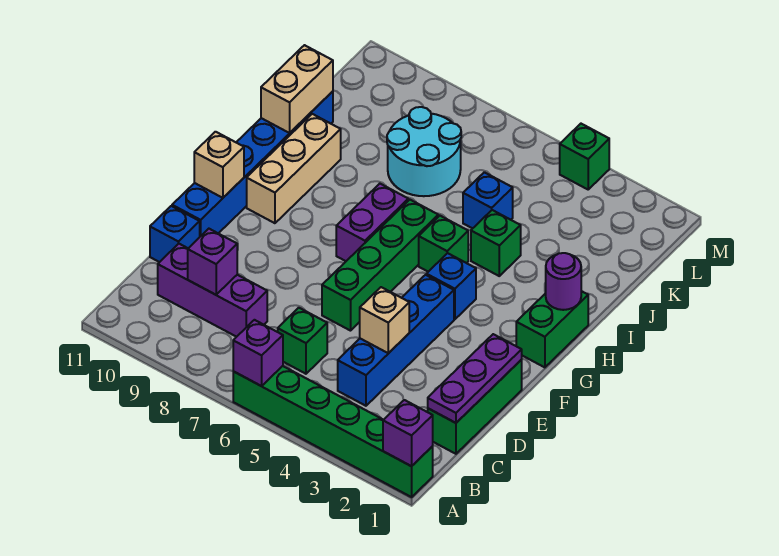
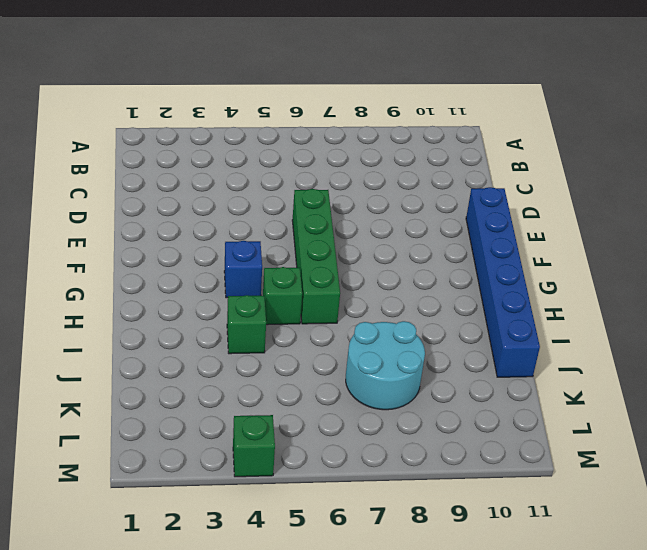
none -> green 1x6 brick [233,366,433,497]
none -> green 1x3 brick [428,360,522,454]
none -> blue 1x4 brick [338,275,454,406]

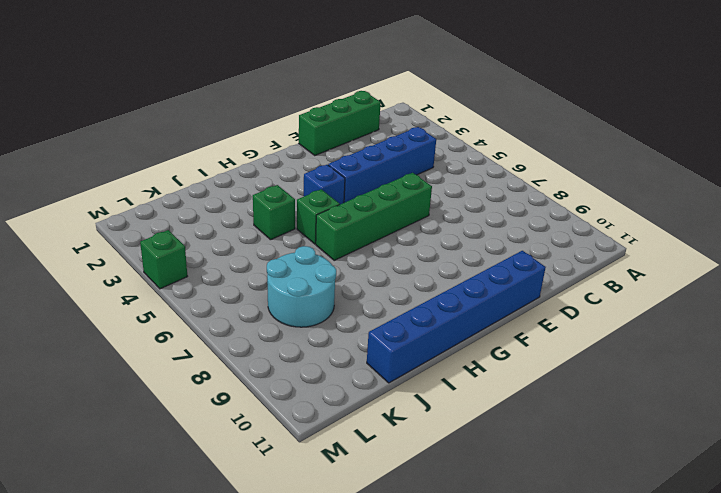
none -> green 1x6 brick [233,366,433,497]
none -> green 1x1 brick [278,308,327,374]
none -> purple 1x3 brick [158,244,267,337]

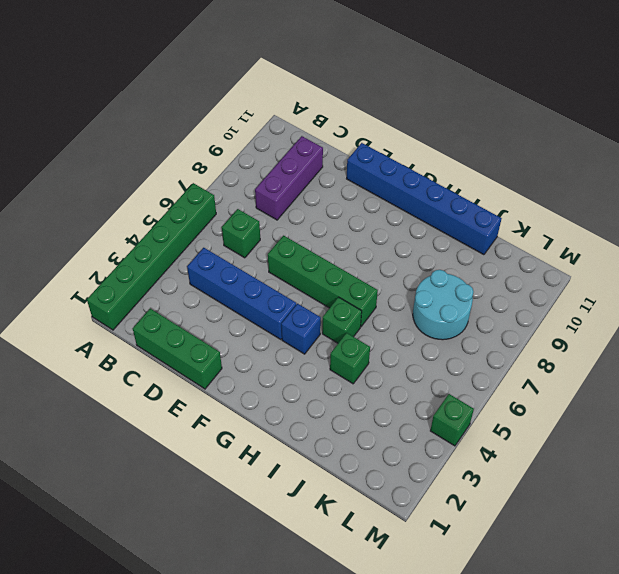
none -> blue 1x1 brick [150,206,200,262]
none -> green 1x2 brick [516,291,588,367]
none -> purple 1x2 brick [336,184,408,261]

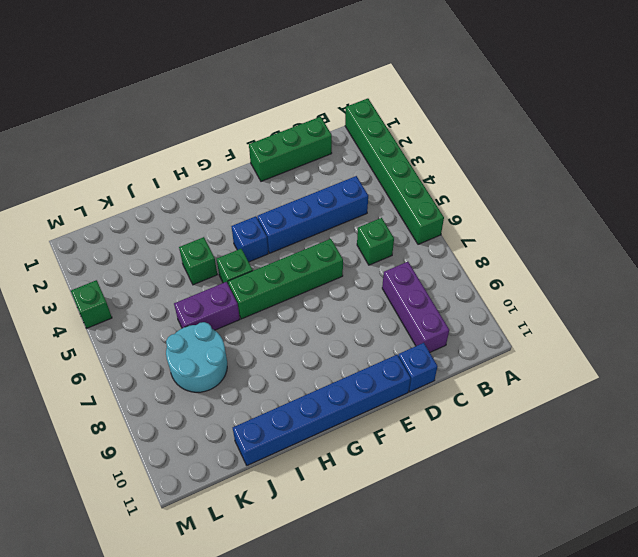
purple 1x2 brick [174,282,240,330] -> purple 1x2 brick moved to [336,184,408,261]
none -> green 1x2 brick [516,291,588,367]
none -> tan 1x3 brick [247,114,341,223]
none -> blue 1x1 brick [463,172,513,229]

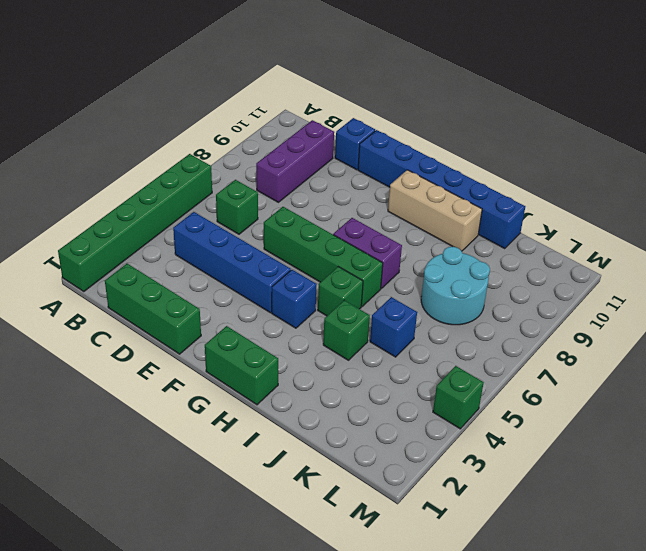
none -> purple 1x1 brick [383,400,433,466]
none -> purple 1x1 brick [233,320,283,386]
none -> purple 1x3 plate [428,334,522,423]

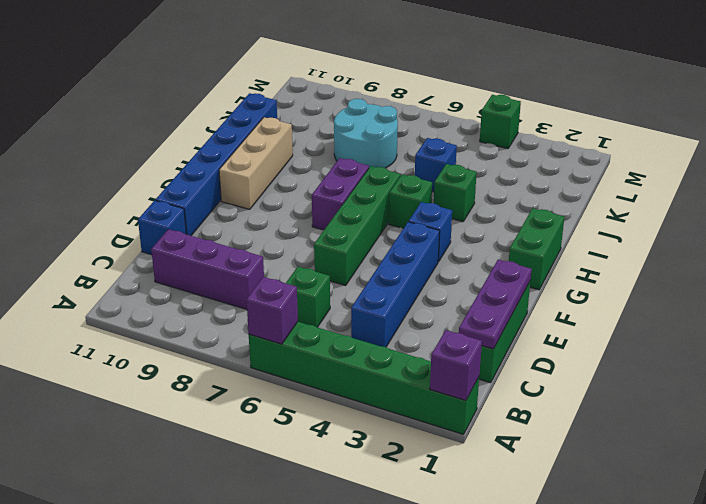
none -> purple 1x1 brick [188,229,237,295]
none -> tan 1x1 brick [360,287,409,353]
none -> tan 1x1 brick [194,132,244,198]

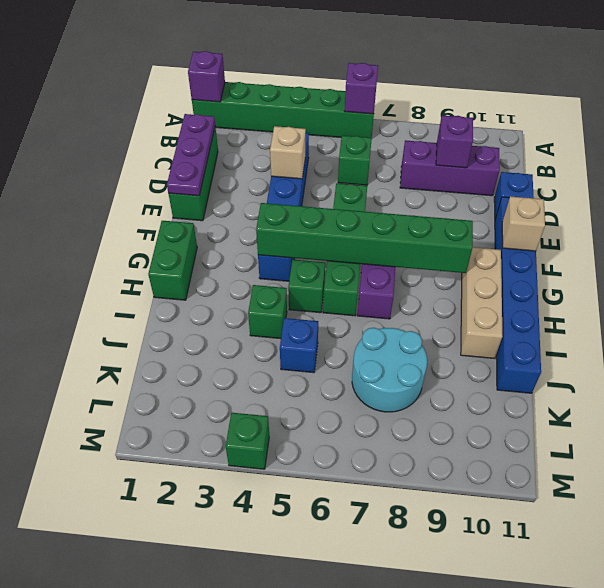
green 1x6 brick [256,203,473,273] -> none
none -> purple 1x1 round brick [546,253,581,310]
none -> tan 1x2 brick [261,45,333,133]

